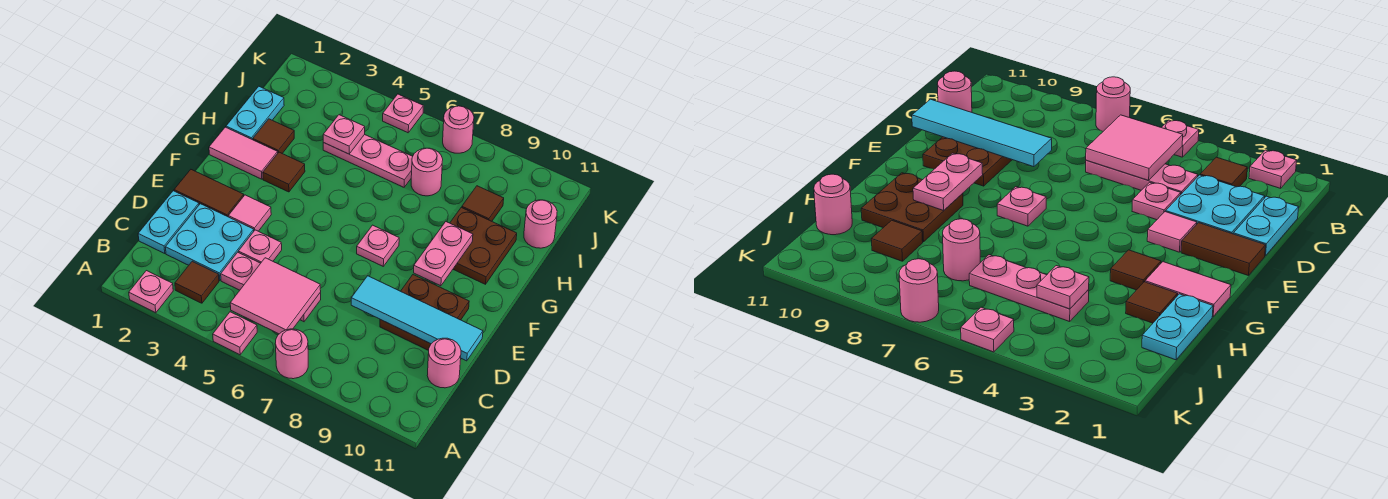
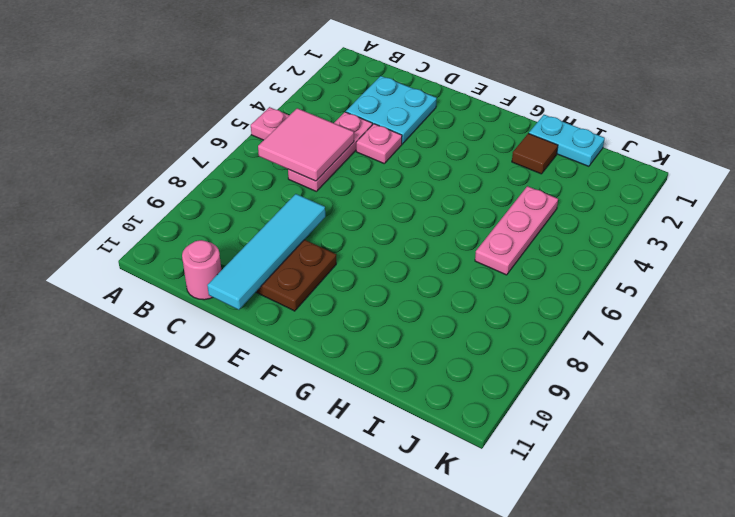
none -> pink 1x1 plate [129,271,173,313]
none -> pink 1x1 round brick [275,329,308,379]
none -> brown 1x1 tile [175,261,219,303]

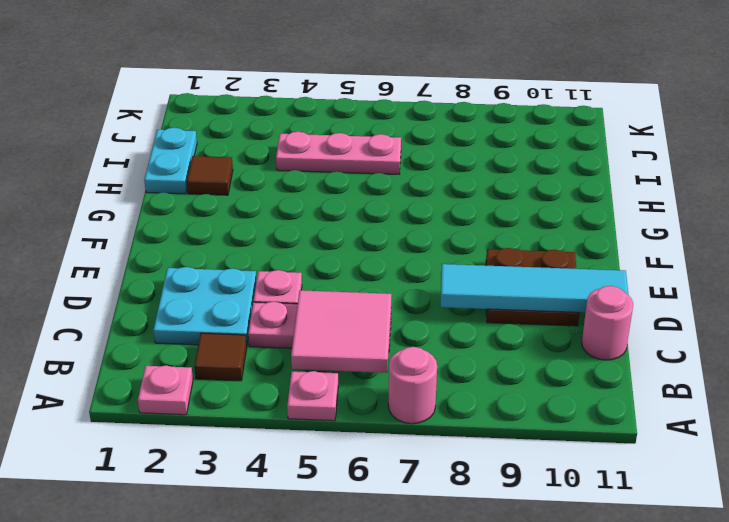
none -> cyan 1x2 plate [138,191,199,254]
none -> brown 1x2 tile [174,170,244,217]
none -> pink 1x1 tile [228,195,271,231]

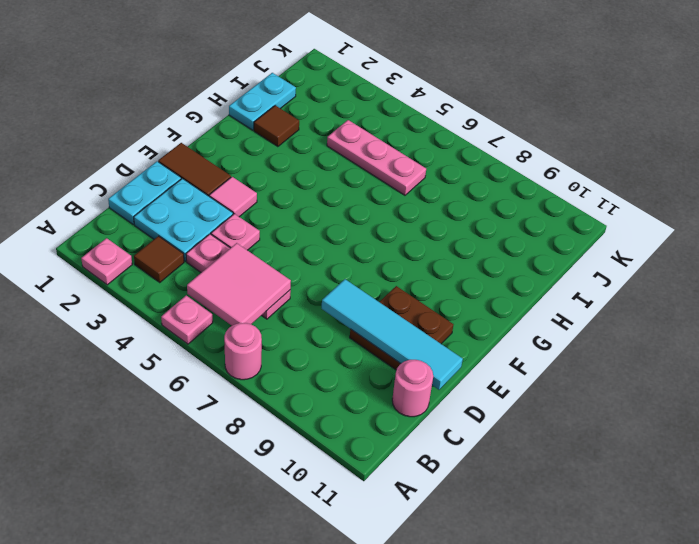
none -> pink 1x1 plate [357,225,399,266]
none -> pink 1x2 tile [209,127,278,179]
none -> brown 1x1 tile [263,152,305,192]

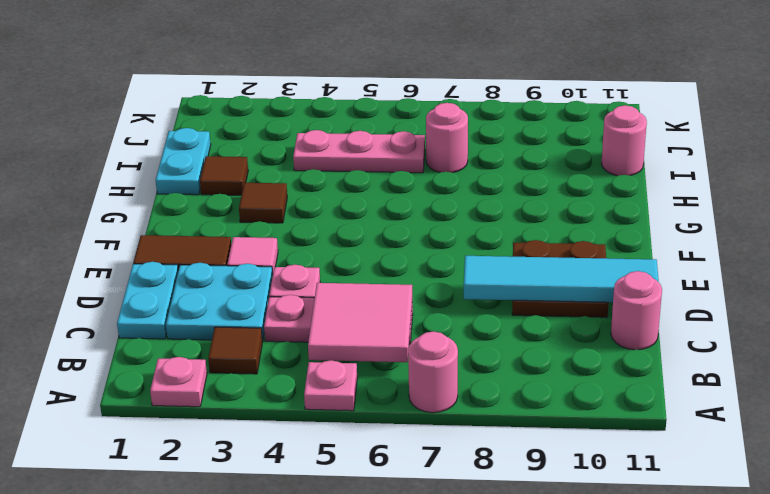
none -> pink 1x1 plate [357,225,399,266]
none -> pink 1x2 tile [209,127,278,179]
none -> brown 2x2 plate [450,207,517,284]

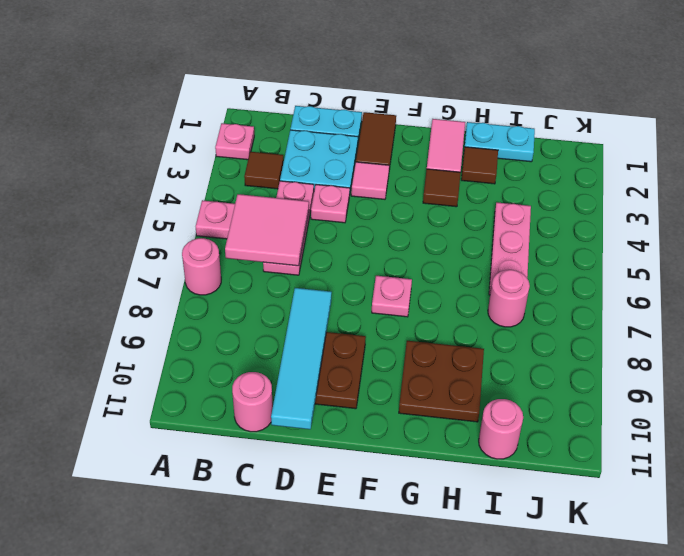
none -> brown 1x1 tile [462,186,504,221]
none -> pink 1x1 plate [383,94,423,133]
none -> pink 1x1 round brick [443,106,474,153]

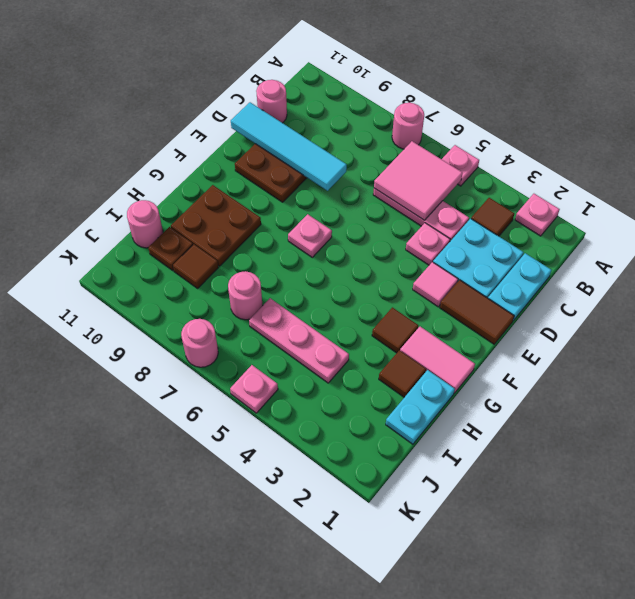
brown 1x1 plate [148,227,193,271] -> none
none -> pink 1x2 plate [414,222,473,286]
none -> pink 1x1 plate [323,115,365,154]

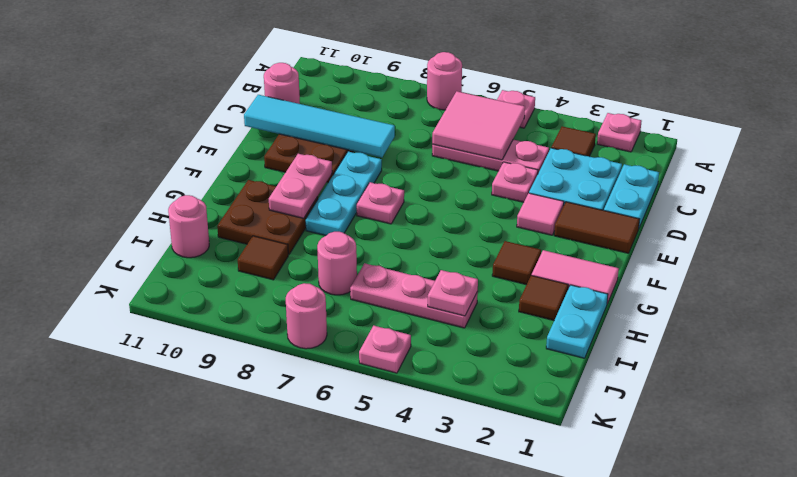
cyan 1x3 plate [306,152,382,236] -> none

